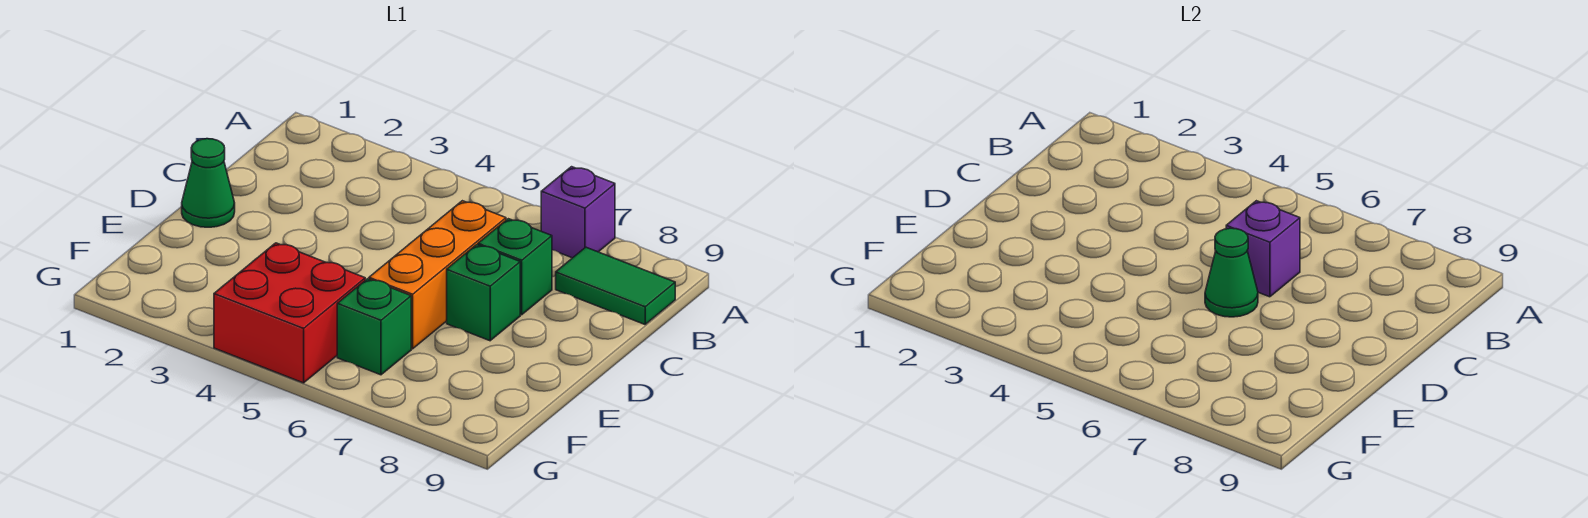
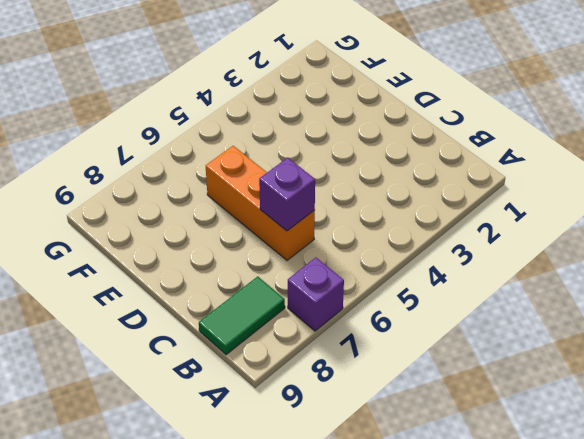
none -> green 1x1 brick [478,219,552,315]
none -> green 1x1 cone [182,139,235,227]

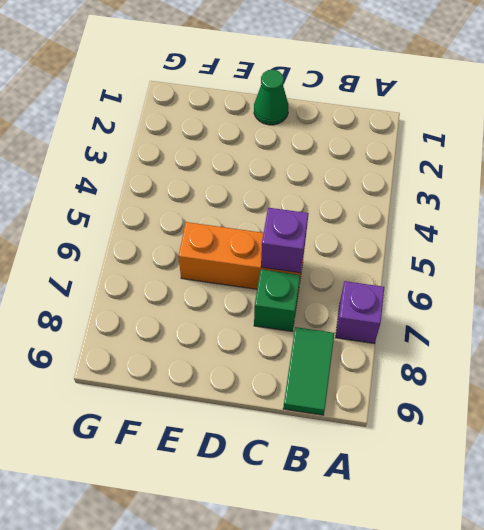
none -> green 1x1 brick [447,245,520,341]
none -> red 2x2 brick [214,243,365,383]

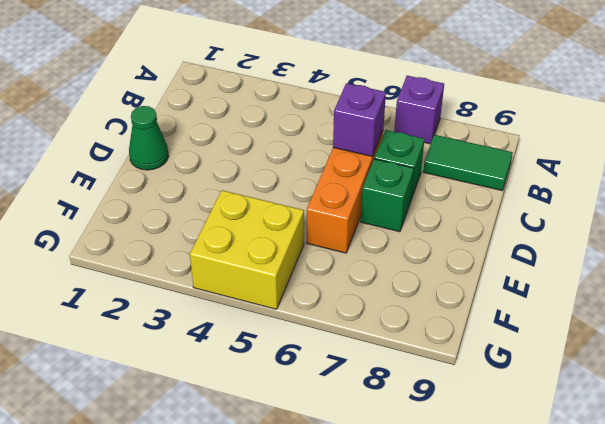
yellow 2x2 brick [190,190,304,309] -> red 2x2 brick [214,243,365,383]
none -> green 1x1 brick [337,279,411,375]
none -> green 1x1 cone [1205,228,1258,317]

